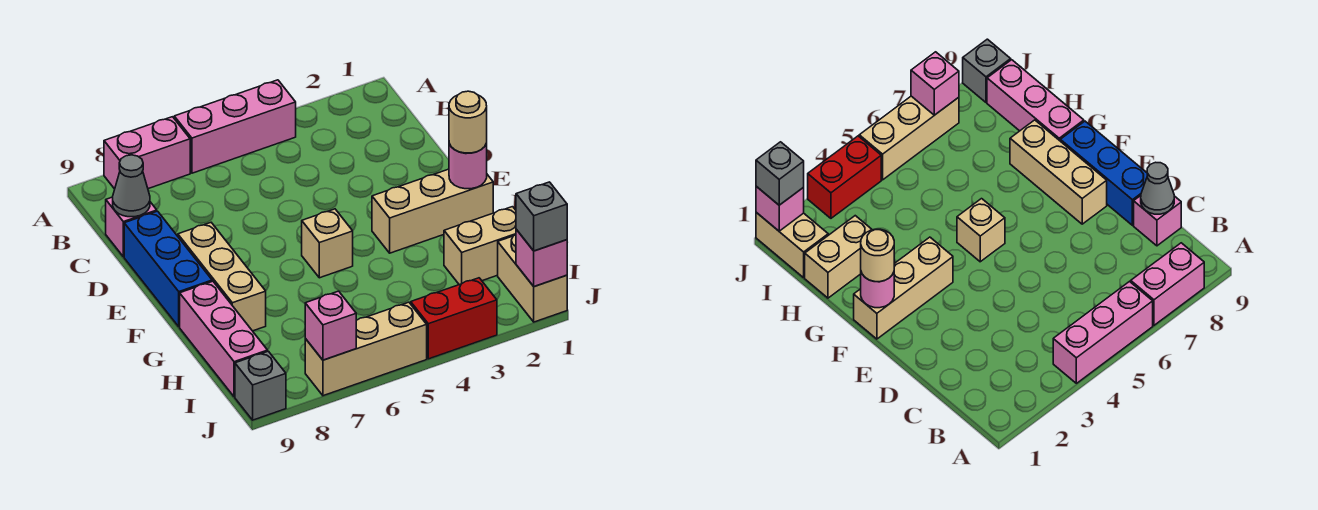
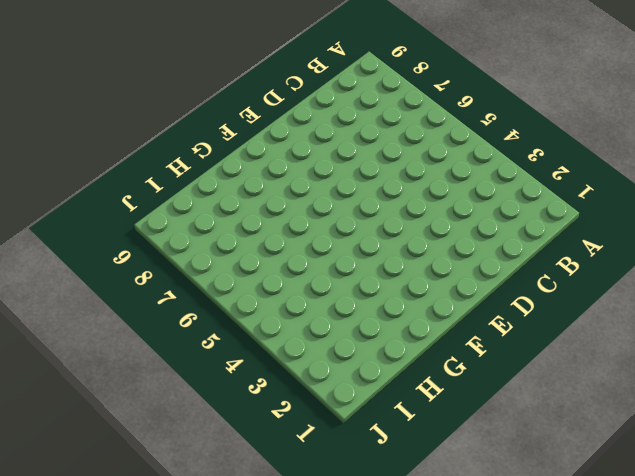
none -> pink 1x3 brick [174,80,296,173]
none -> pink 1x2 brick [104,117,190,189]
none -> pink 1x1 brick [106,197,157,257]

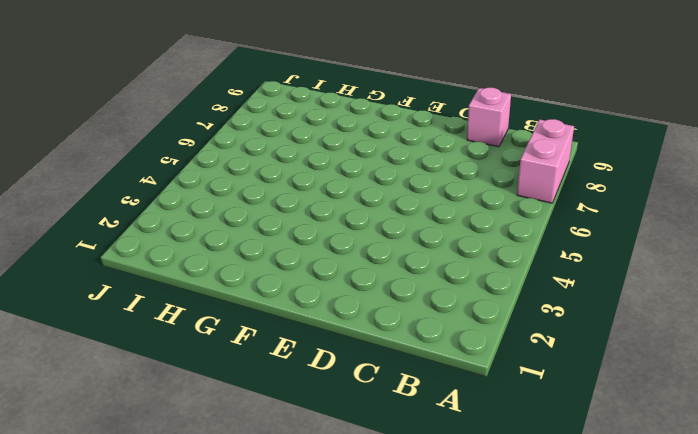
none -> pink 1x3 brick [174,80,296,173]
none -> blue 1x3 brick [124,211,212,327]
none -> tan 1x3 brick [178,223,266,331]

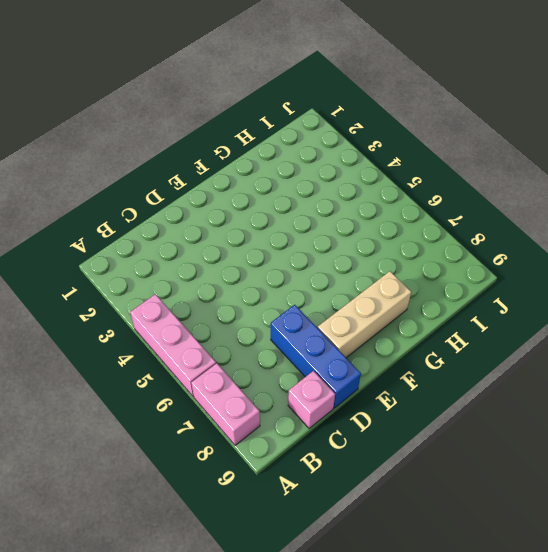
blue 1x3 brick [271,305,361,408] -> blue 1x3 brick turned to [124,211,212,327]
none -> tan 1x3 brick [372,169,493,253]
none -> tan 1x1 brick [302,209,353,278]
none -> pink 1x3 brick [180,281,268,397]

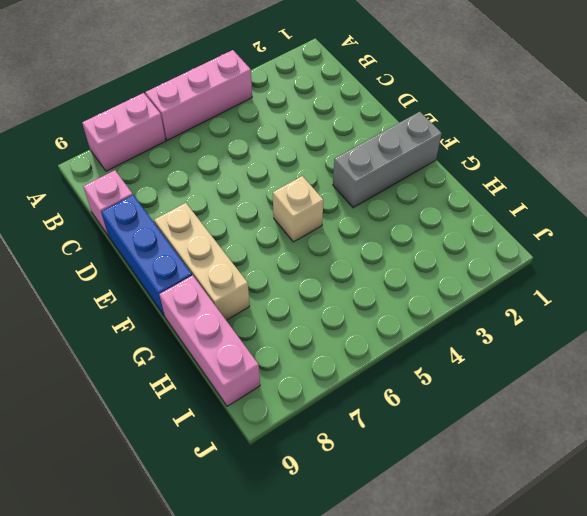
grey 1x3 brick [333,112,442,208] -> tan 1x3 brick [372,169,493,253]
none -> tan 1x2 brick [444,207,516,285]
none -> tan 1x2 brick [498,235,567,322]
none -> red 1x2 brick [411,278,497,359]

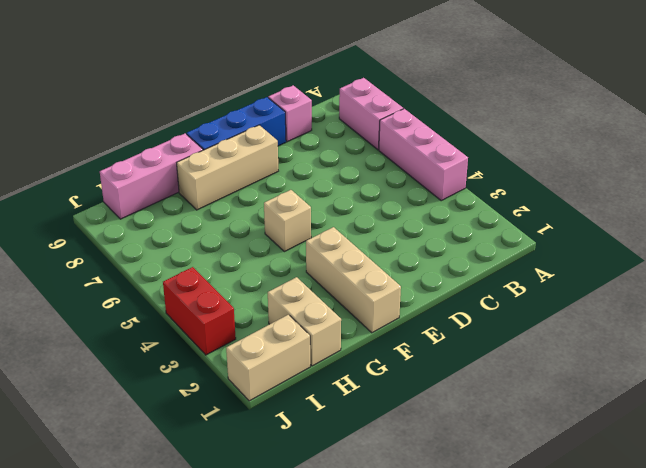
none -> tan 1x3 brick [305,302,427,396]
none -> grey 1x1 brick [235,351,286,420]
none -> grey 1x1 cone [113,155,150,217]

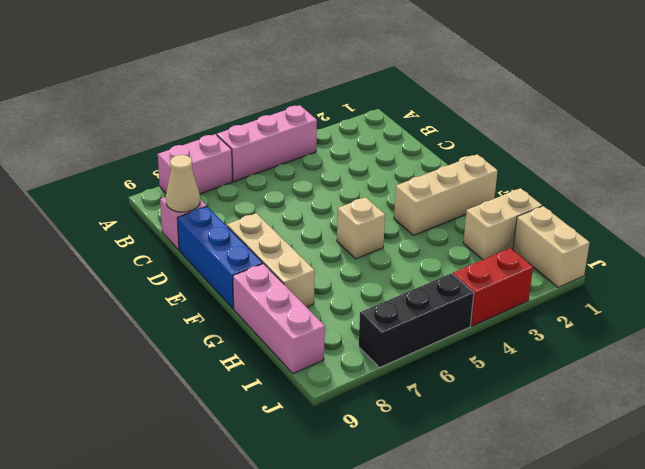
tan 1x1 cone [166,155,200,212] -> grey 1x1 cone [113,155,150,217]
black 1x3 brick [358,273,474,368] -> tan 1x3 brick [305,302,427,396]
none -> grey 1x1 brick [235,351,286,420]
none -> pink 1x1 round brick [449,143,487,189]
none -> pink 1x1 brick [516,230,567,287]

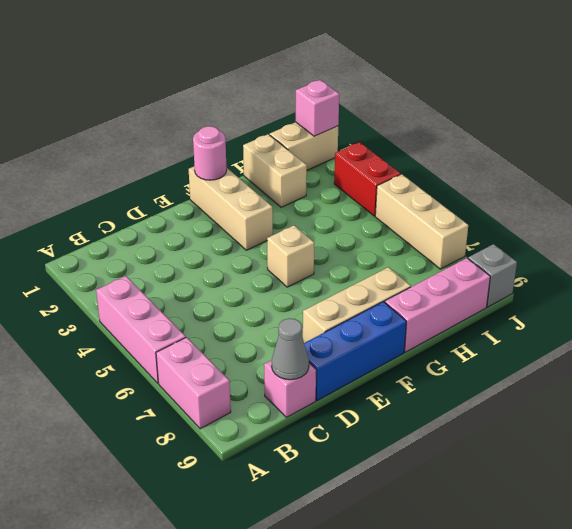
none -> pink 1x1 brick [305,291,356,360]
none -> tan 1x1 round brick [449,91,487,153]
none -> grey 1x1 brick [516,182,567,251]

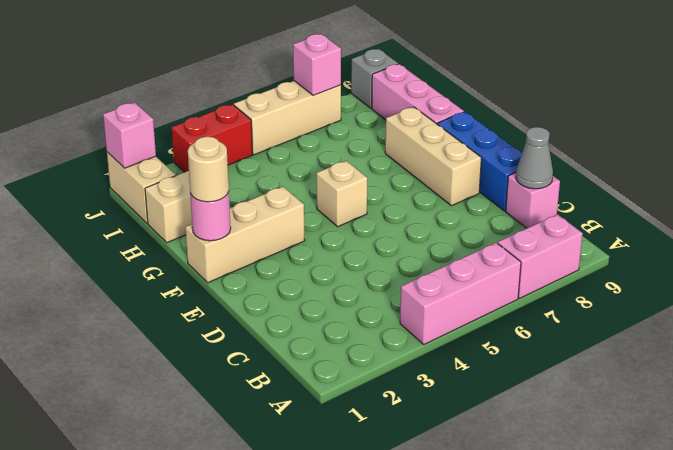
none -> grey 1x1 brick [516,182,567,251]

